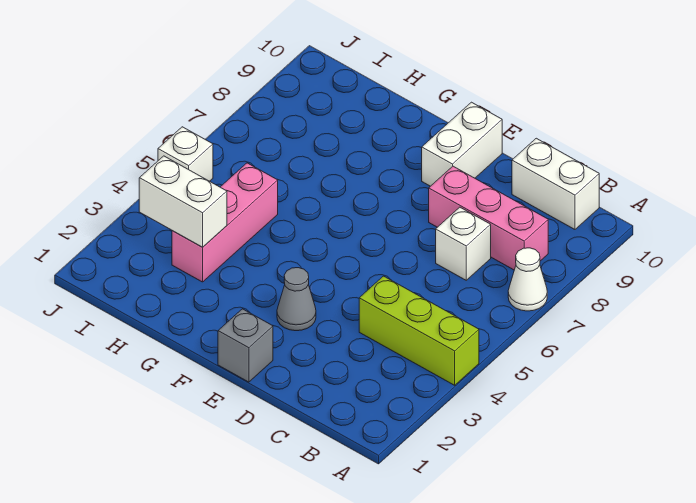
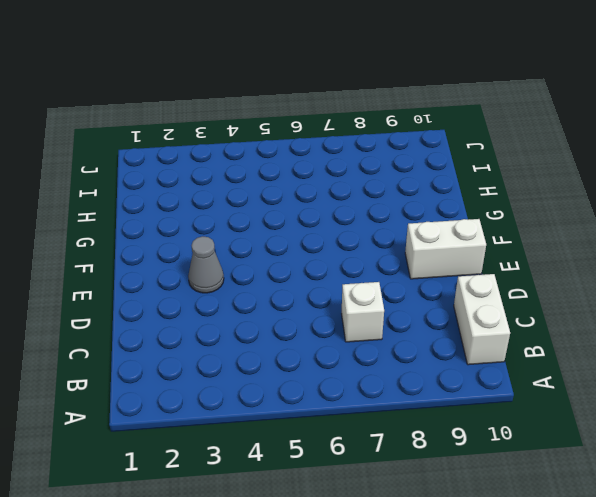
none -> lime 1x3 brick [359,276,479,385]
none -> white 1x1 cone [508,248,547,311]

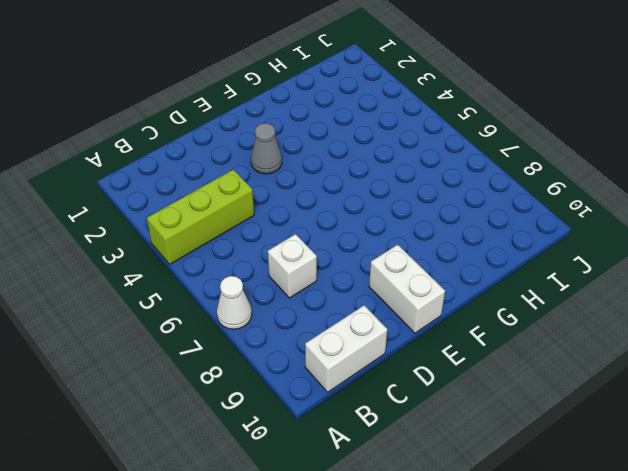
none -> pink 1x3 brick [429,166,548,270]
none -> grey 1x1 brick [218,309,273,382]

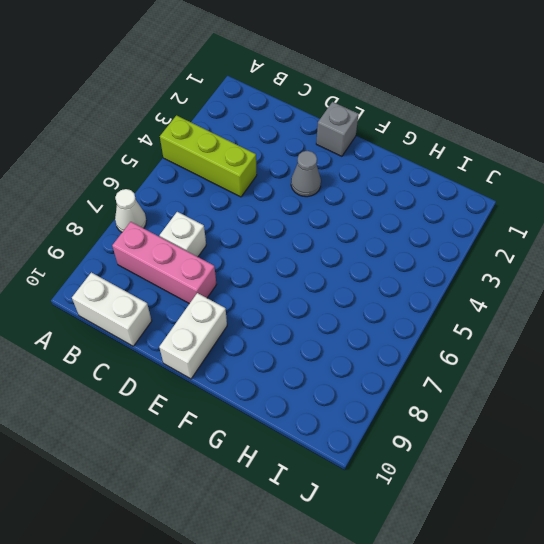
none -> pink 1x3 brick [172,163,278,282]
none -> white 1x1 brick [158,127,213,181]

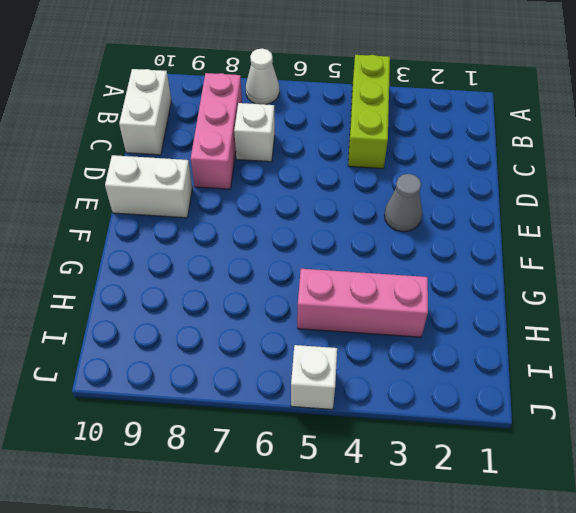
none -> grey 1x1 brick [218,309,273,382]
none -> white 1x2 brick [139,156,227,247]

